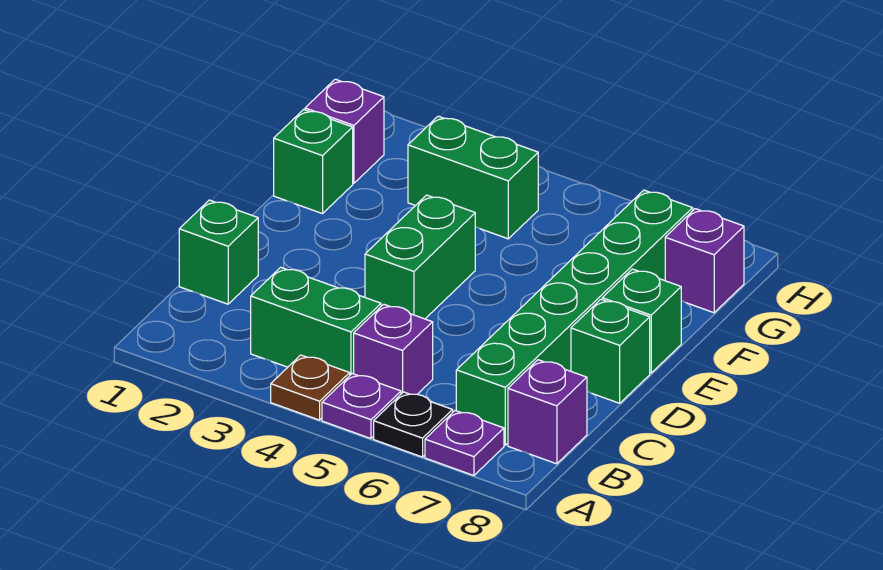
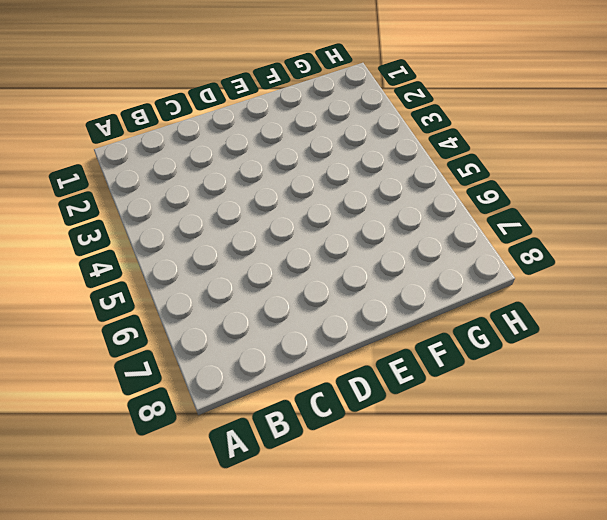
none -> brown 1x1 plate [271,355,350,420]
none -> purple 1x1 plate [322,374,401,439]
none -> black 1x1 plate [374,392,453,457]

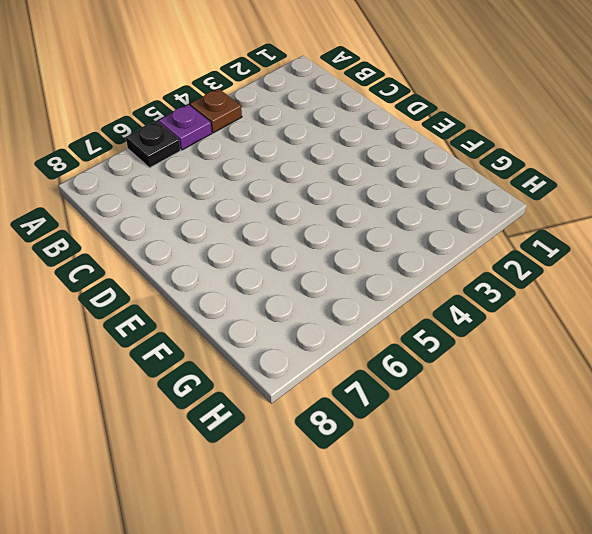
none -> purple 1x1 plate [425,411,504,476]
none -> green 1x2 brick [251,267,381,375]
none -> purple 1x1 brick [354,304,433,394]

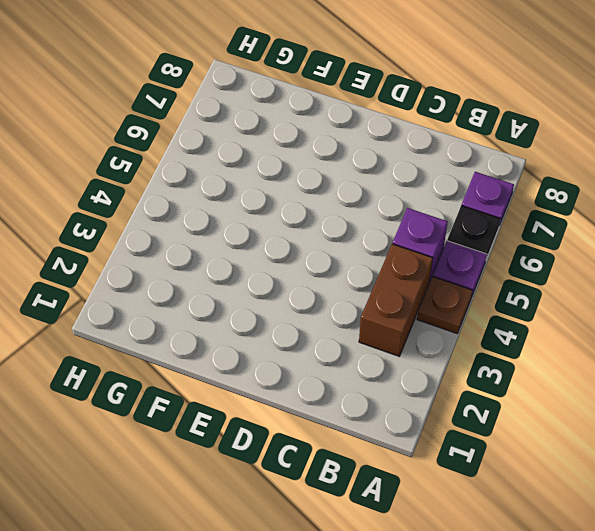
brown 1x2 brick [359,244,433,356] -> green 1x2 brick [251,267,381,375]
none -> green 1x6 brick [456,190,693,445]
none -> purple 1x1 brick [508,360,587,464]
none -> green 1x1 brick [179,200,258,304]

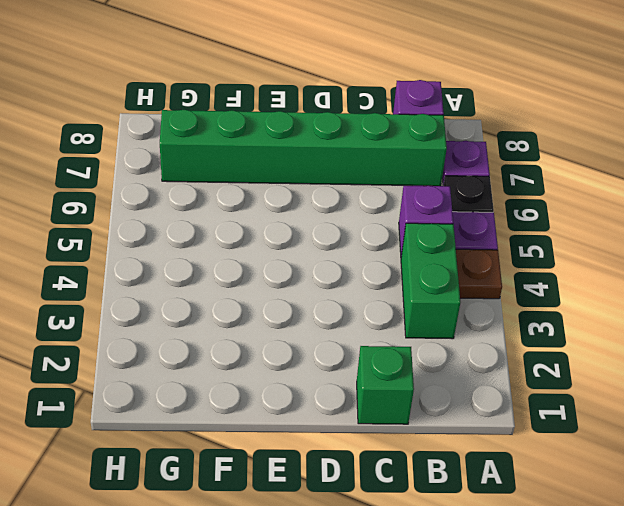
none -> green 1x2 brick [365,195,475,319]
none -> green 1x1 brick [571,299,650,403]
none -> green 1x1 brick [602,269,681,373]

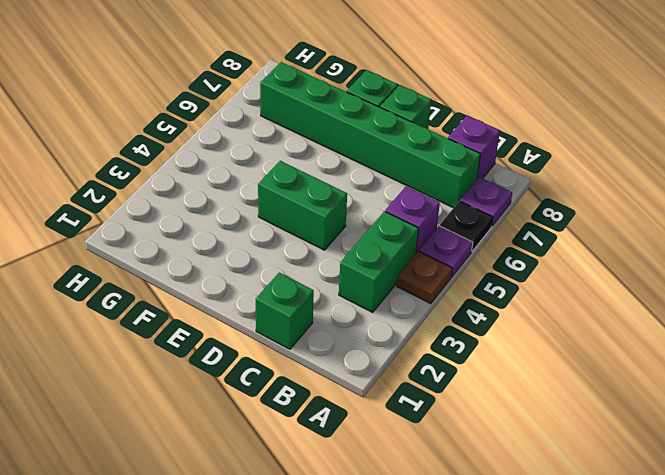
none -> green 1x1 brick [274,109,353,214]
none -> purple 1x1 brick [305,79,384,183]
none -> green 1x2 brick [408,116,538,239]

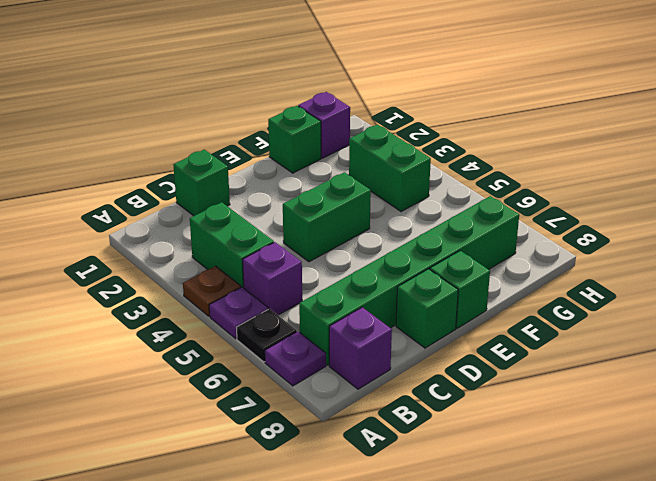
none -> purple 1x1 brick [665,209,744,313]

